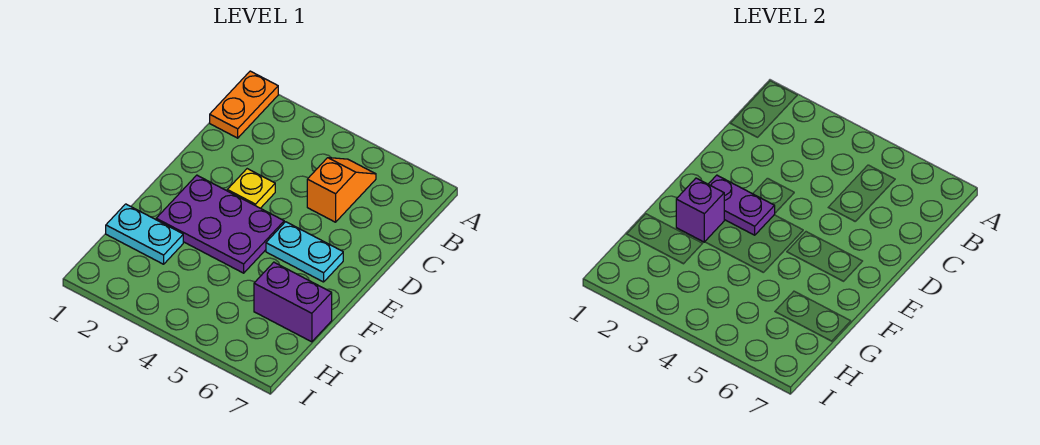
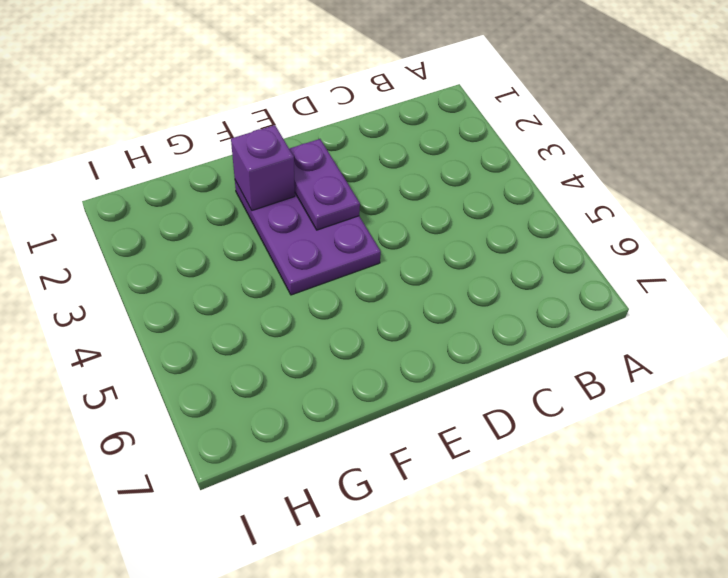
none -> orange 1x2 plate [210,71,278,138]
none -> orange 1x2 slope [307,158,376,222]

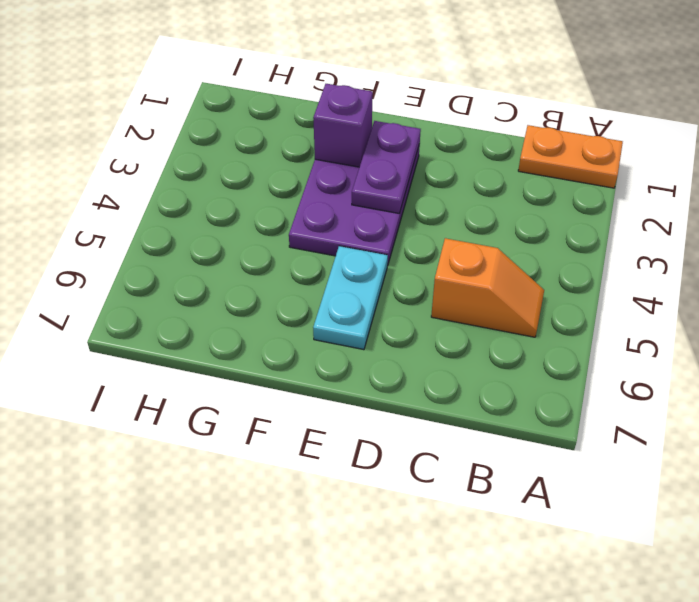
none -> yellow 1x1 plate [227,169,275,208]
none -> cyan 1x2 plate [106,204,183,264]

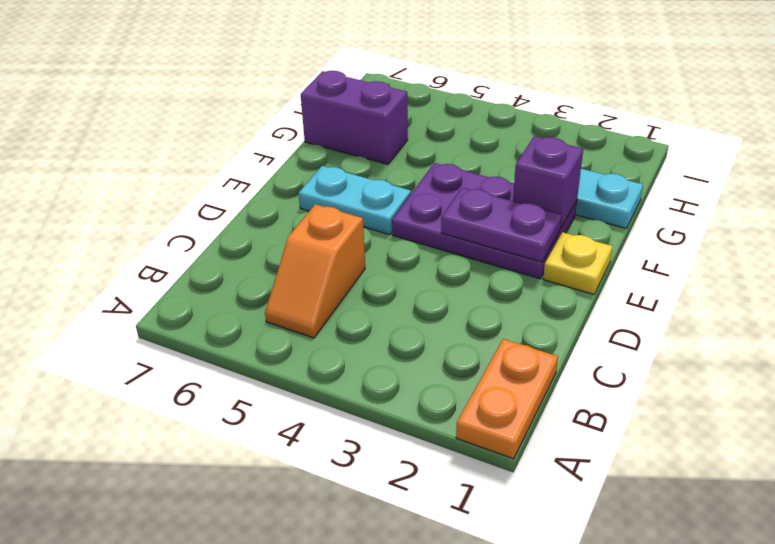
yellow 1x1 plate [543,232,613,294] -> yellow 1x1 plate moved to [227,169,275,208]

